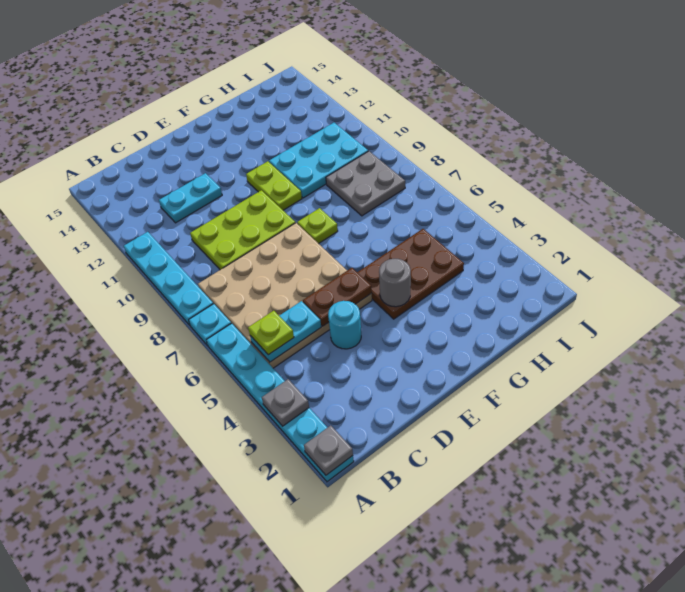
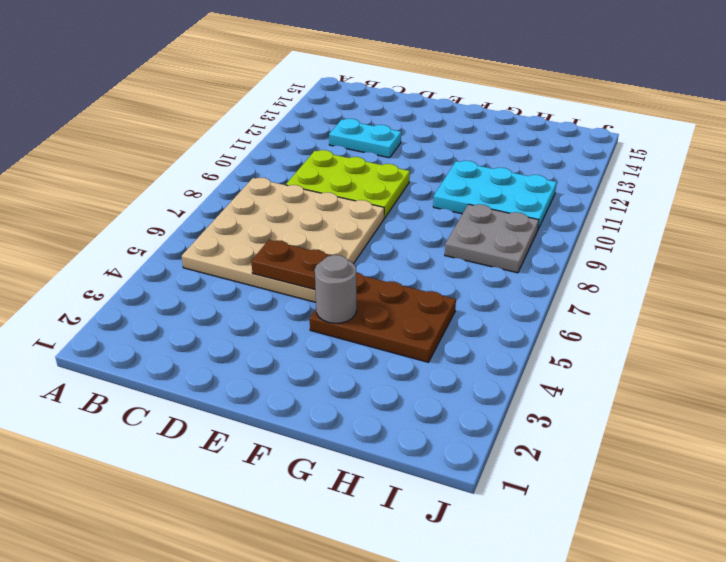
none -> cyan 1x6 plate [207,323,354,482]
none -> cyan 1x1 plate [189,304,231,346]
none -> cyan 1x4 plate [124,232,213,325]

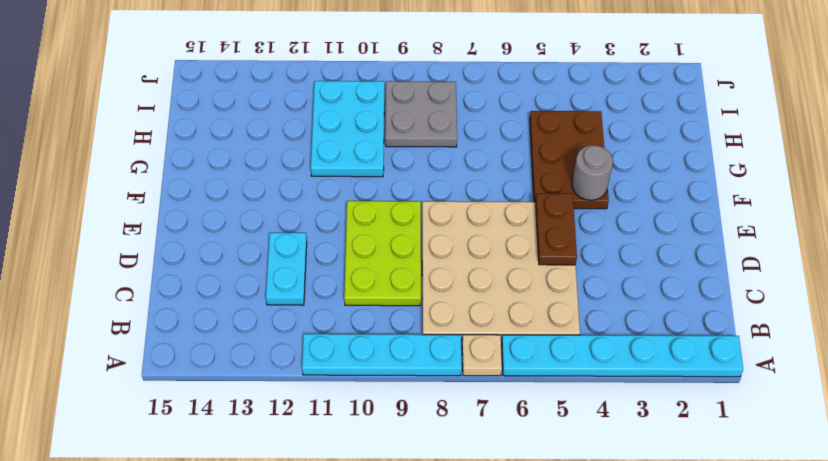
tan 1x1 plate [462,335,502,376] -> cyan 1x1 plate [189,304,231,346]
none -> cyan 1x1 round brick [328,301,361,349]
none -> lime 1x1 plate [297,208,338,244]
none -> lime 1x2 plate [246,161,302,210]

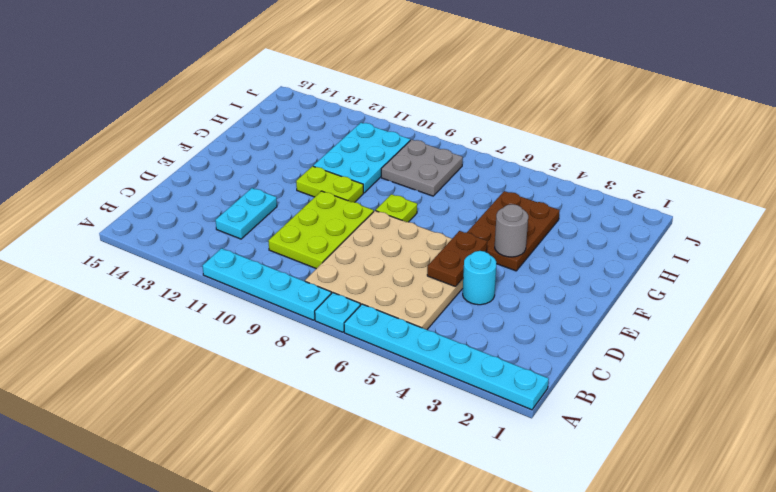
none -> grey 1x1 plate [304,425,353,475]
none -> grey 1x1 plate [262,379,309,426]
none -> cyan 1x2 plate [250,301,321,362]

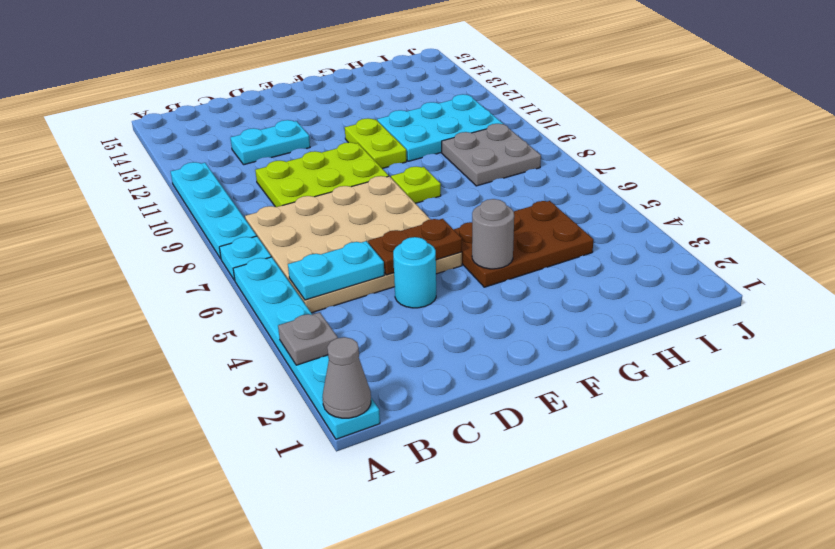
grey 1x1 cone [323,337,371,418] -> grey 1x1 plate [304,425,353,475]
none -> lime 1x1 plate [248,311,294,355]

